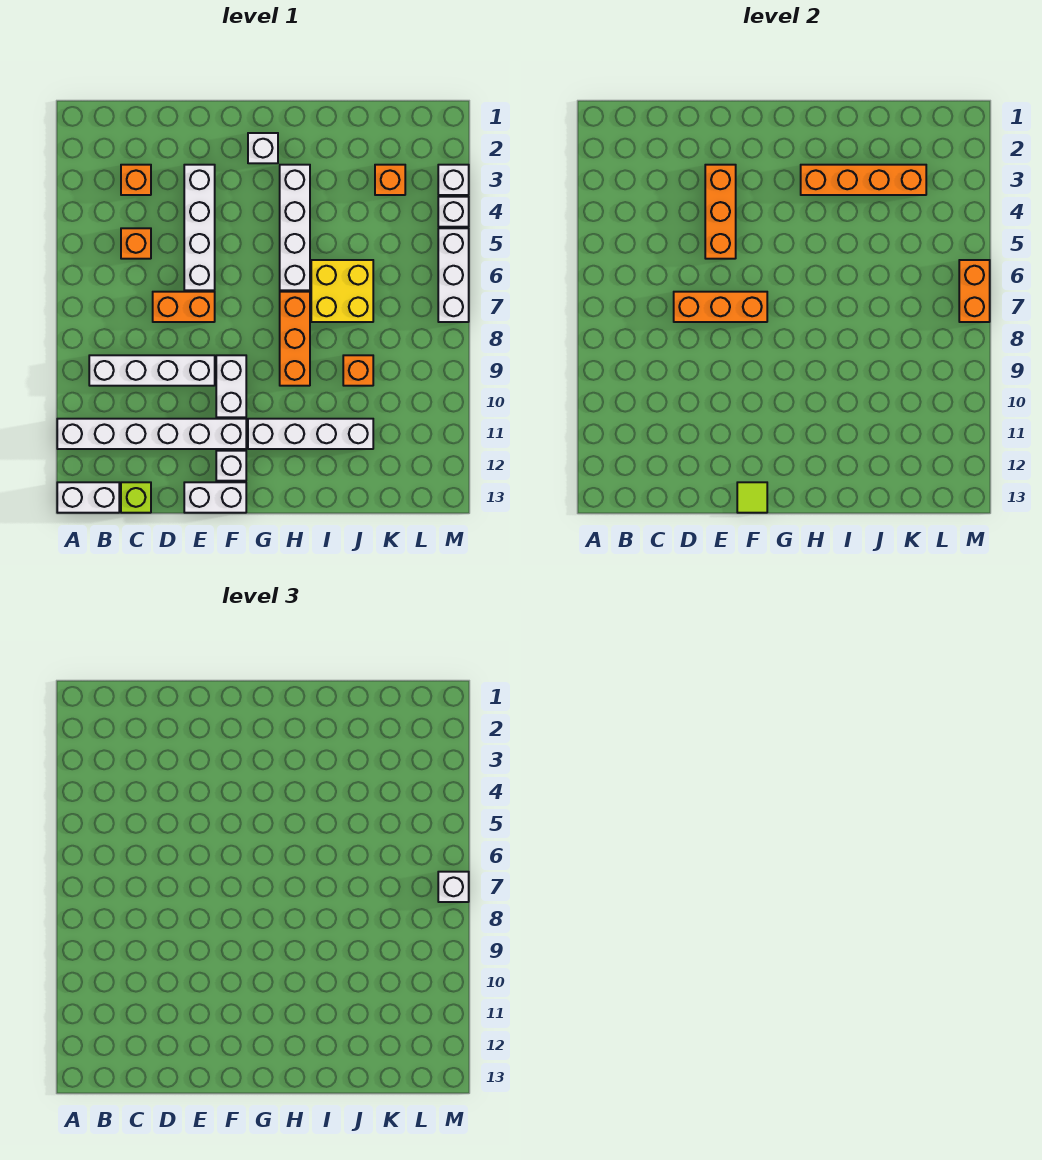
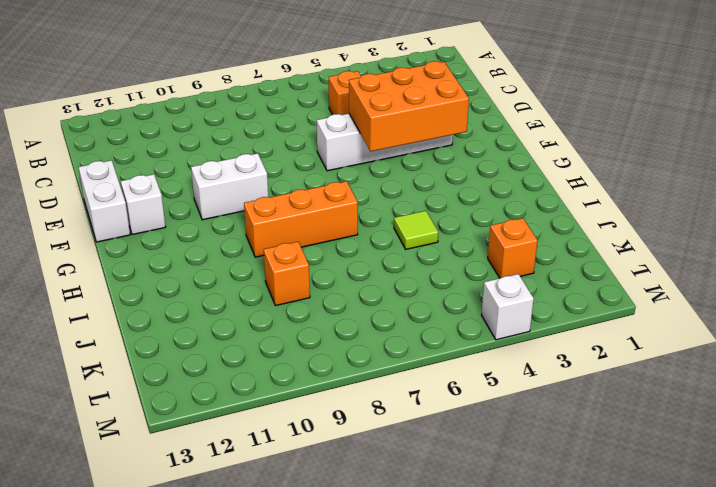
orange 2x3 brick [349,61,469,151] -> orange 1x3 brick [705,165,736,259]
lime 1x1 tile [394,211,438,249] -> lime 1x1 tile moved to [737,482,767,513]
none -> white 1x6 brick [57,419,246,449]
none -> white 1x2 brick [57,482,119,513]
none -> white 1x4 brick [89,355,215,386]

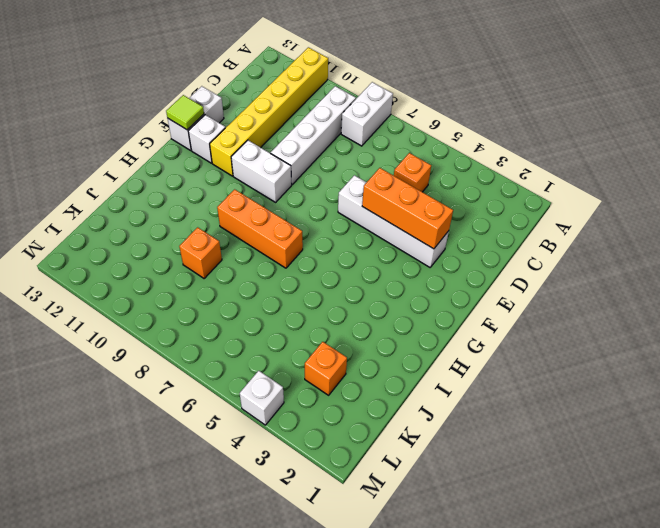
white 1x2 brick [341,82,393,146] -> white 1x2 brick moved to [57,482,119,513]
yellow 1x6 brick [210,47,328,176] -> white 1x6 brick [57,419,246,449]
none -> orange 1x1 brick [121,165,151,195]
none -> lime 1x1 brick [121,482,151,513]
none -> orange 1x2 brick [153,292,215,322]

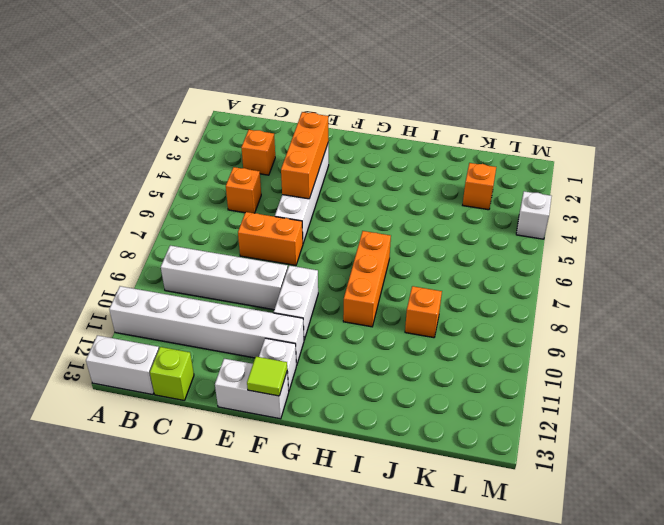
none -> white 1x1 brick [248,133,278,163]
none -> white 1x4 brick [248,419,373,449]
none -> white 1x4 brick [280,165,310,290]

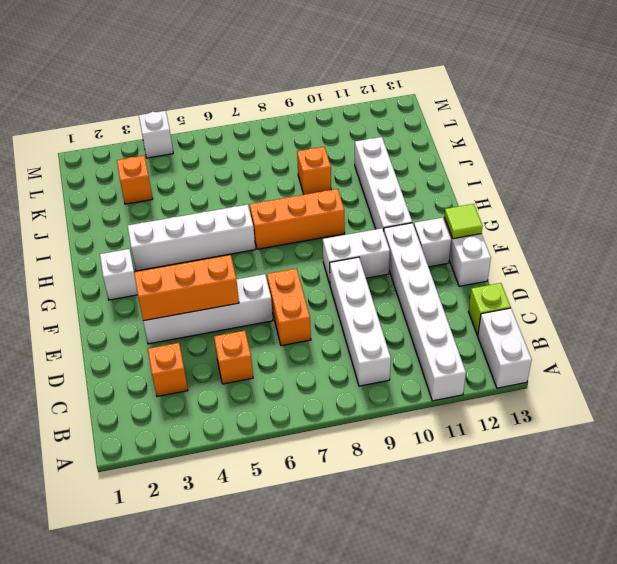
none -> yellow 2x2 brick [311,260,373,322]
none -> white 1x1 brick [438,165,469,195]
none -> white 1x3 brick [438,228,469,322]

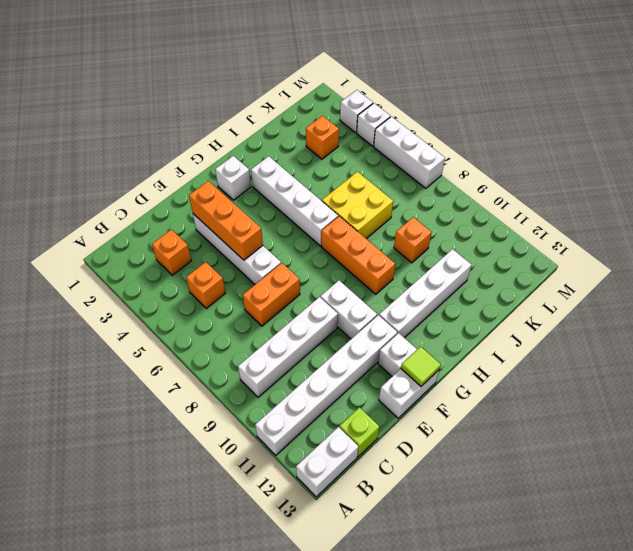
none -> orange 1x3 brick [674,292,767,322]
none -> orange 1x4 brick [801,165,926,195]
none -> orange 1x2 brick [959,260,990,322]

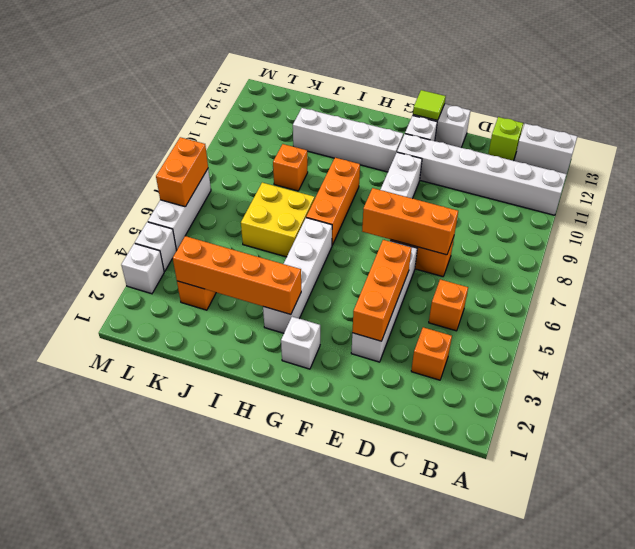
none -> white 1x4 brick [89,355,215,386]
none -> white 1x1 brick [438,872,469,902]

